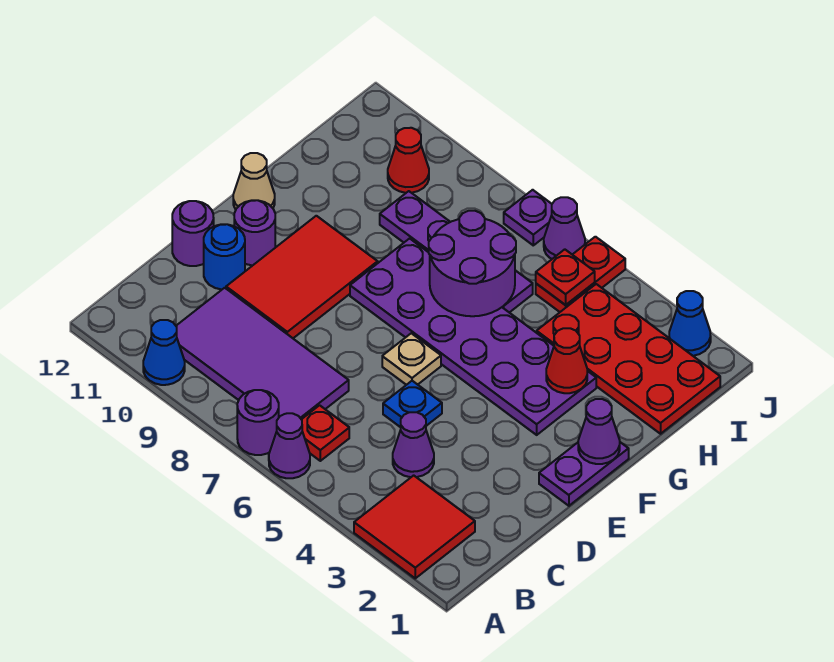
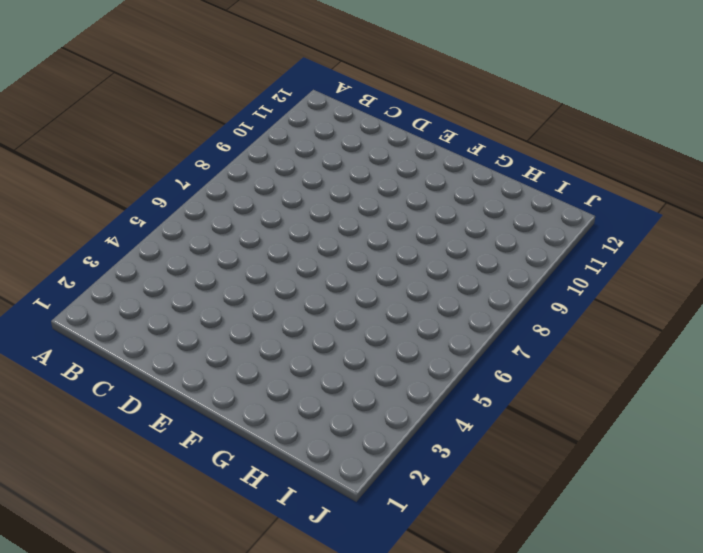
none -> red 2x2 tile [354,475,475,578]
none -> purple 1x1 cone [269,413,310,478]
none -> purple 1x1 round brick [237,390,279,455]

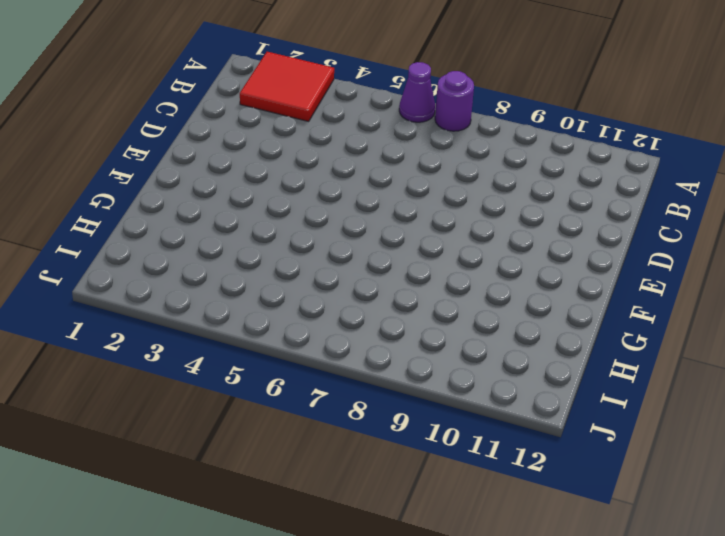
none -> blue 1x1 cone [143,320,185,385]
none -> red 1x1 plate [301,405,349,461]
none -> purple 2x4 tile [176,288,349,419]

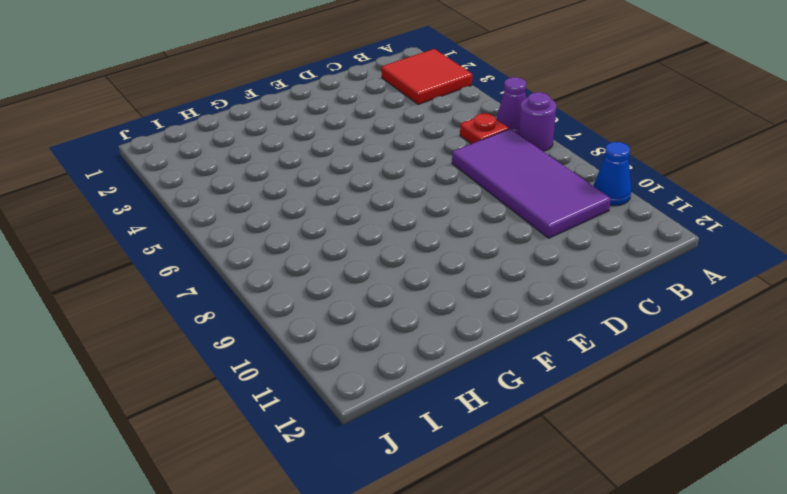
none -> purple 1x1 cone [393,412,434,477]
none -> blue 1x1 plate [383,381,442,427]
none -> red 2x3 tile [226,216,378,338]

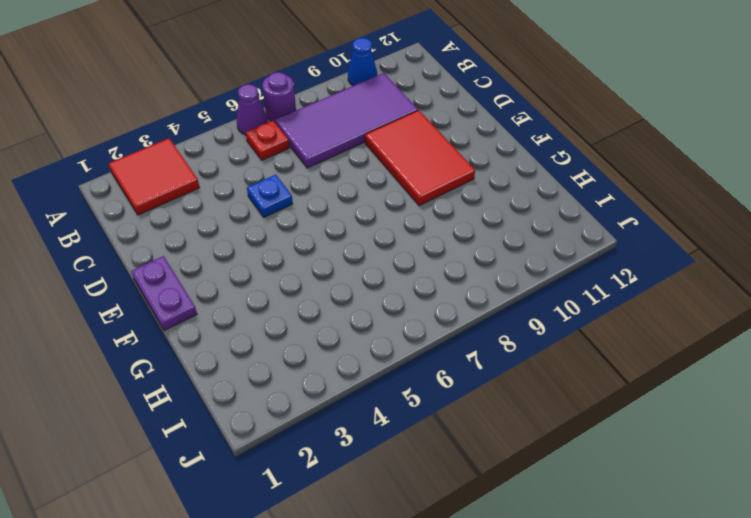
none -> purple 1x1 cone [393,412,434,477]
none -> blue 1x1 round brick [204,224,245,289]
none -> purple 1x1 round brick [172,201,214,266]

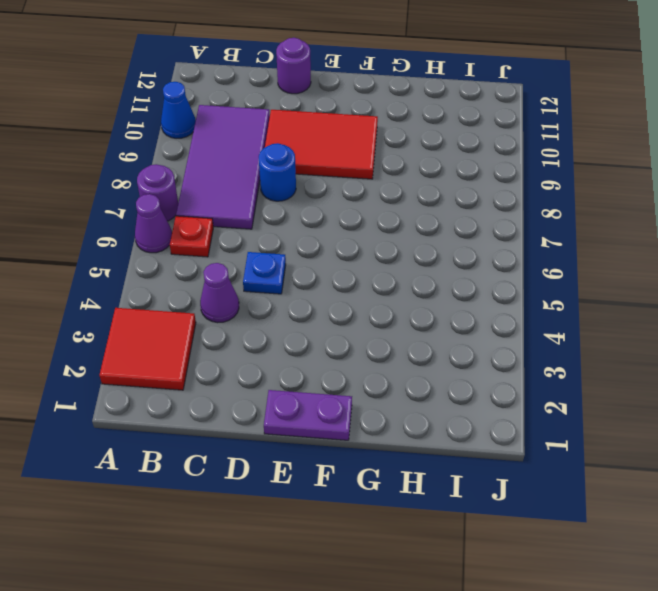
blue 1x1 round brick [259,143,296,201] -> blue 1x1 round brick moved to [204,224,245,289]
none -> tan 1x1 plate [382,333,441,385]
none -> purple 1x1 round brick [234,200,275,265]
none -> purple 2x6 plate [350,238,596,435]

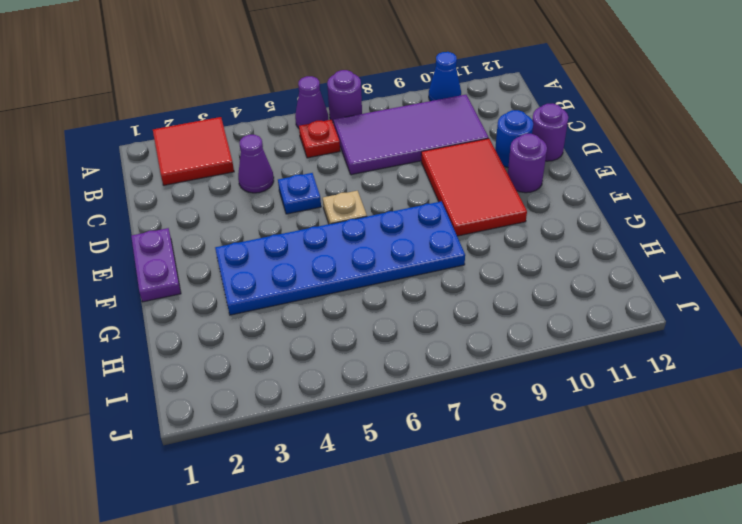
blue 2x6 plate [215,201,465,315] -> purple 2x6 plate [350,238,596,435]
none -> tan 1x1 cone [233,153,275,210]
none -> red 2x4 plate [537,284,720,434]
none -> purple 1x4 plate [380,191,533,313]

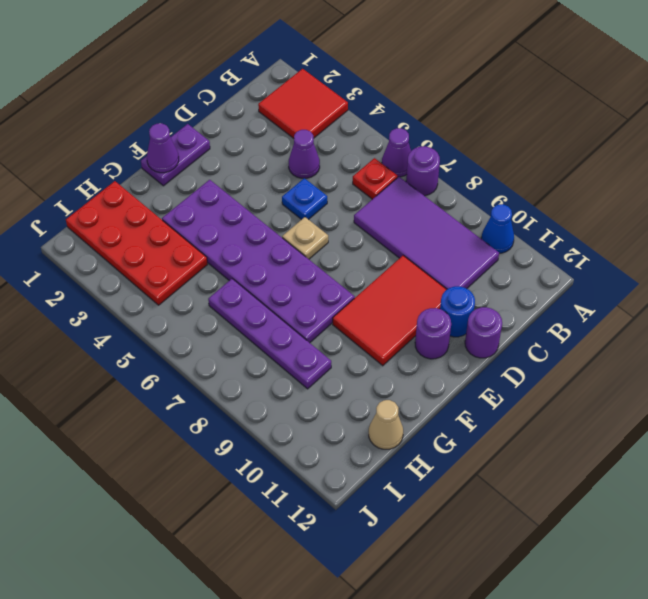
tan 1x1 cone [369,400,403,449] -> tan 1x1 cone moved to [233,153,275,210]
none -> red 1x2 plate [536,237,625,312]
none -> red 1x1 cone [388,128,429,193]
none -> blue 1x1 cone [669,291,711,356]

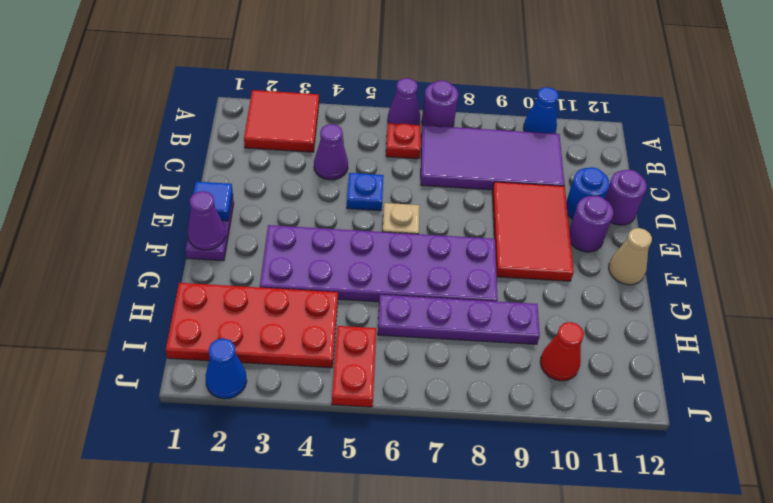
blue 1x1 tile [190,182,233,221] -> none
none -> purple 1x1 cone [544,197,585,259]
none -> purple 1x1 plate [504,190,552,245]
none -> red 1x1 cone [546,328,587,393]

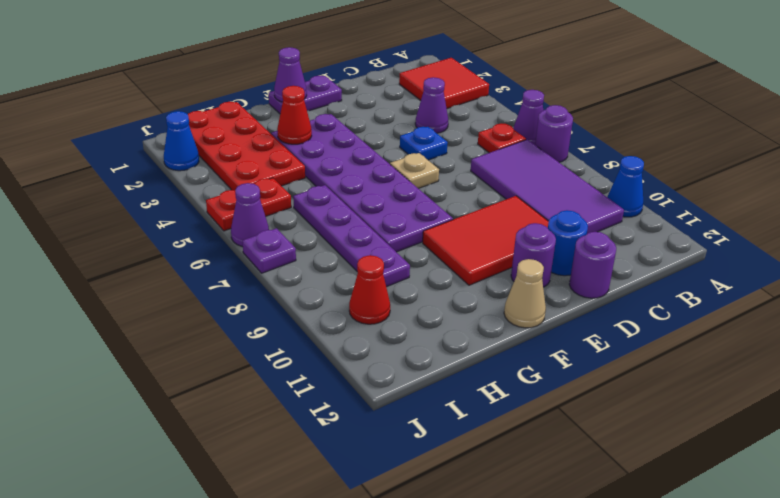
none -> purple 2x2 round brick [429,211,516,316]
none -> red 1x1 plate [536,249,595,305]

